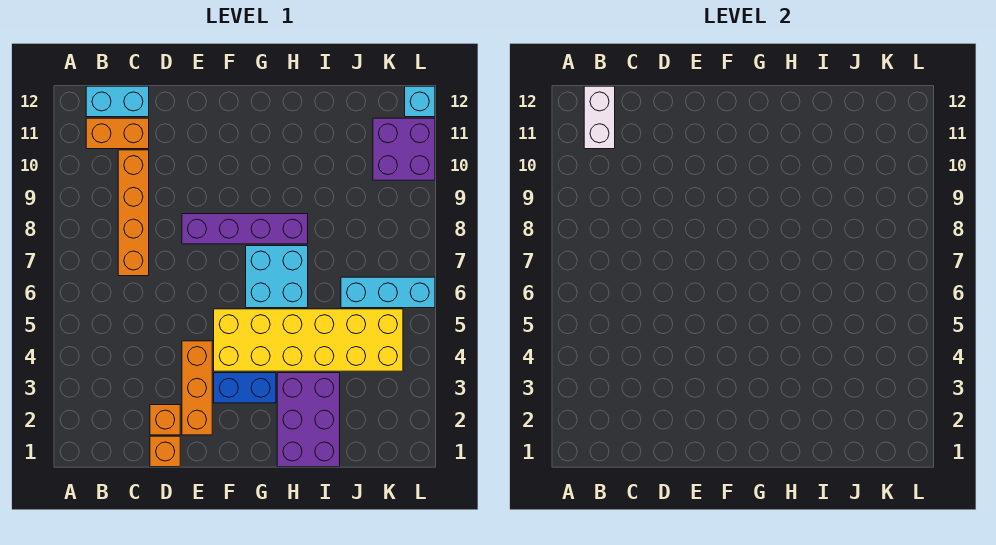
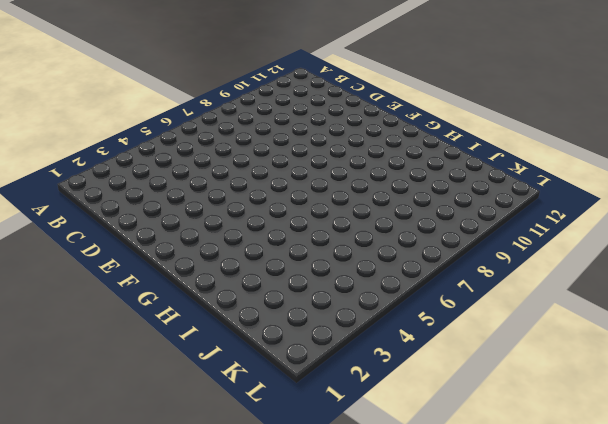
none -> orange 1x2 brick [86,118,149,149]
none -> cyan 1x2 brick [86,86,149,117]
none -> orange 1x4 brick [118,150,149,276]

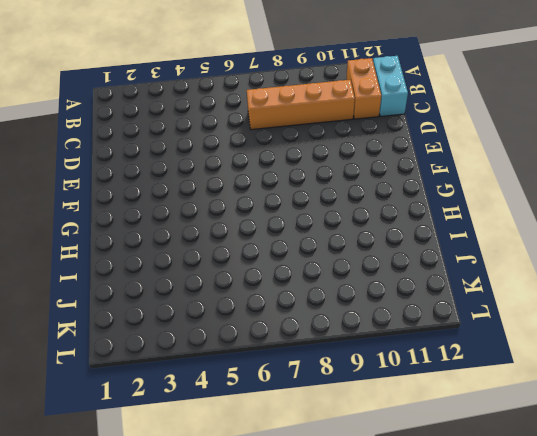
none -> orange 1x1 brick [150,436,180,467]
none -> orange 1x1 brick [150,405,180,435]
none -> orange 1x3 brick [182,341,212,435]

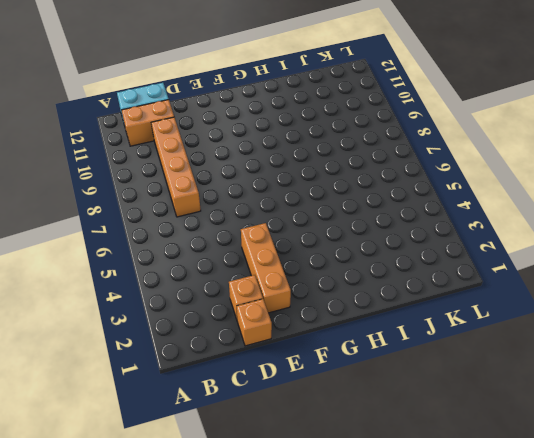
none -> purple 1x4 brick [182,214,308,244]
none -> blue 1x2 brick [214,373,276,403]
none -> yellow 2x6 brick [214,309,403,371]

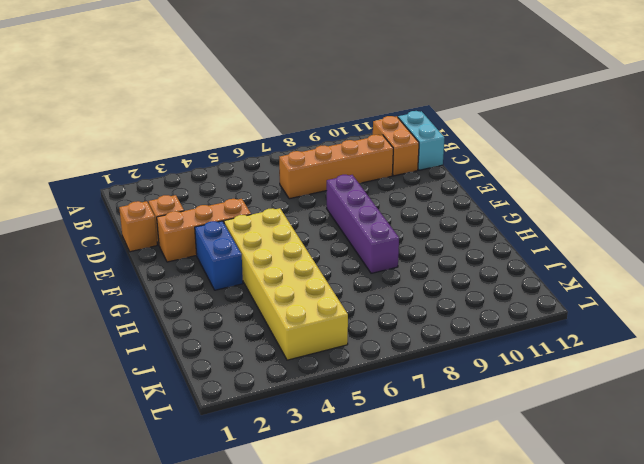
none -> cyan 2x2 brick [246,246,308,308]
none -> purple 2x3 brick [277,373,340,467]
none -> cyan 1x3 brick [341,277,435,308]

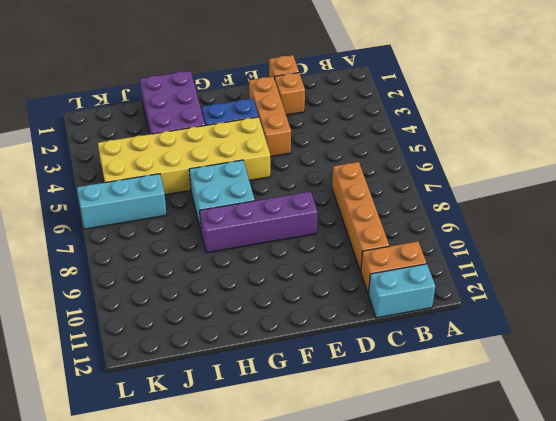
none -> purple 2x2 brick [373,118,435,180]
none -> cyan 1x1 brick [405,86,435,117]
none -> white 1x2 brick [584,86,615,149]

